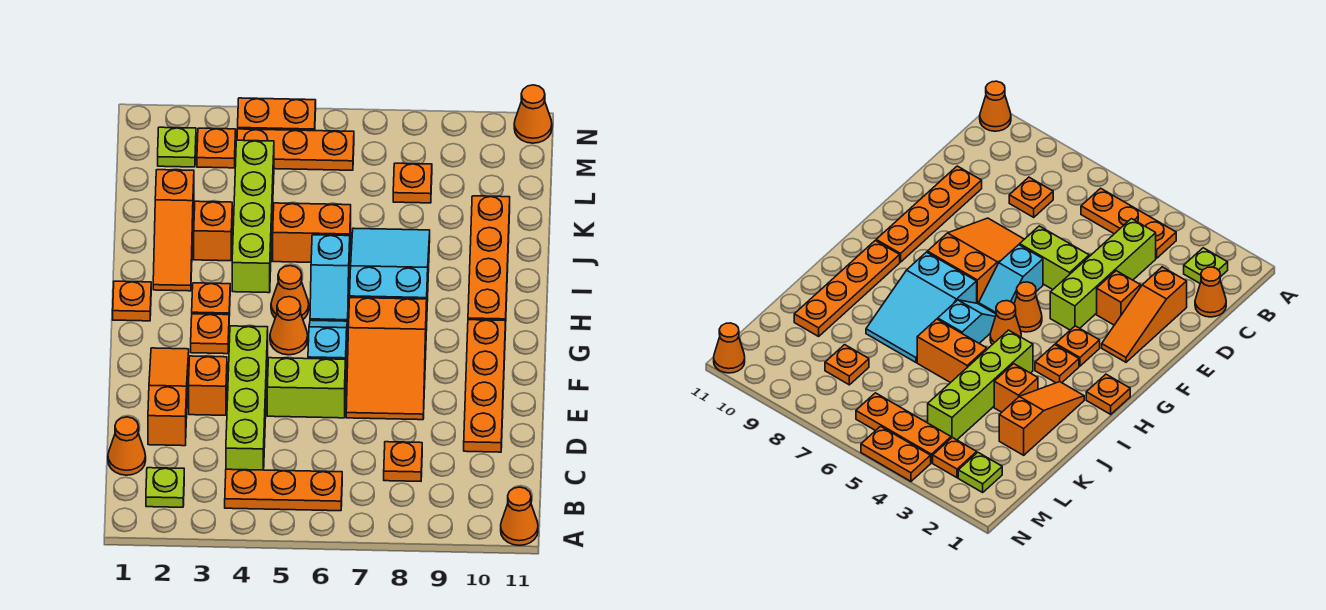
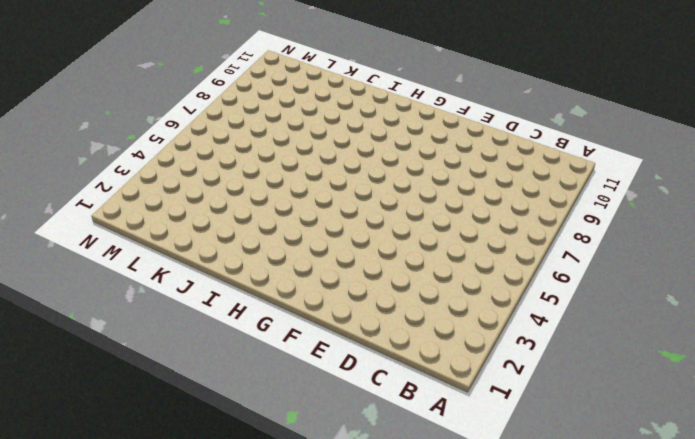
none -> orange 1x1 cone [501,487,538,545]
none -> lime 1x1 plate [146,468,184,507]
none -> orange 1x3 plate [225,469,342,511]
none -> orange 1x1 cone [108,417,146,475]

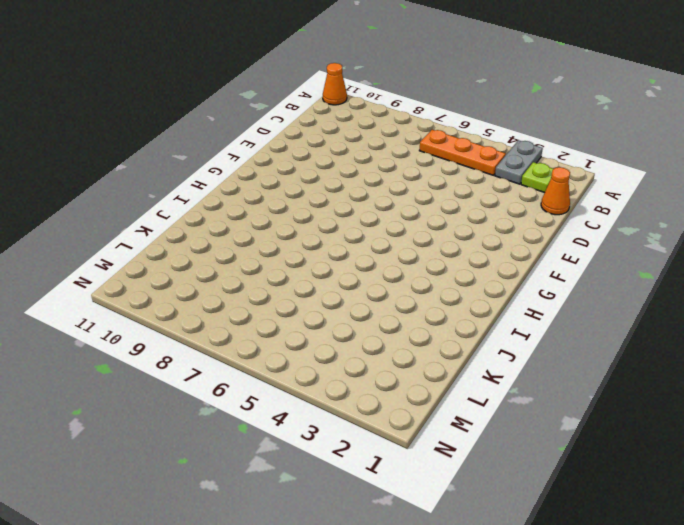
grey 1x2 plate [495,140,543,184] -> none
none -> lime 1x4 brick [226,326,268,470]
none -> orange 1x1 plate [384,442,422,481]
none -> orange 1x3 slope [148,348,189,446]
none -> orange 1x4 plate [464,320,506,452]

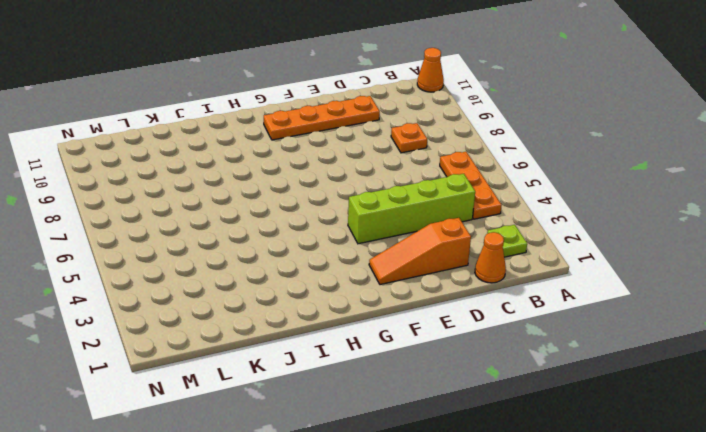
none -> orange 1x1 brick [189,356,227,415]
none -> lime 1x2 brick [267,358,346,418]
none -> orange 2x3 slope [346,298,427,420]
none -> cyan 1x2 slope [308,320,348,360]

